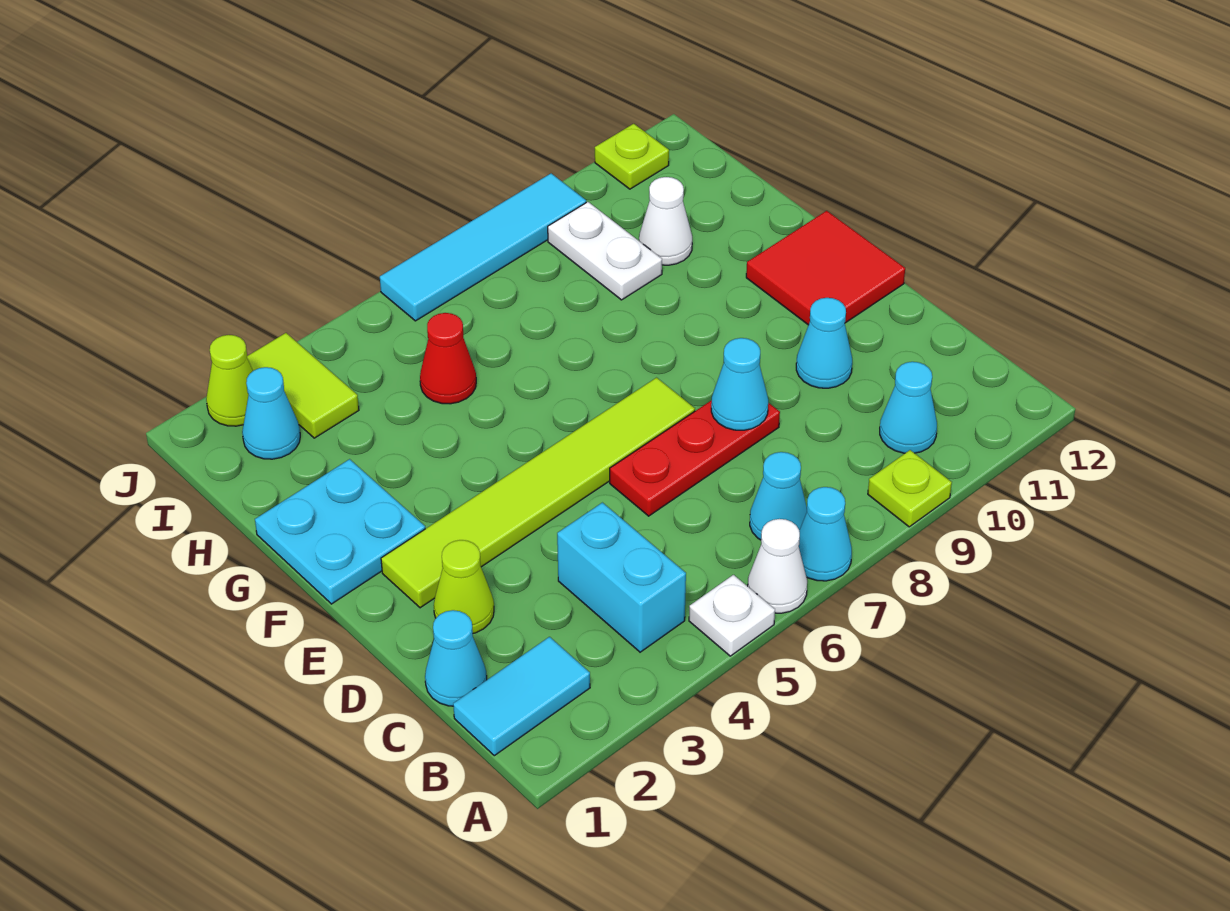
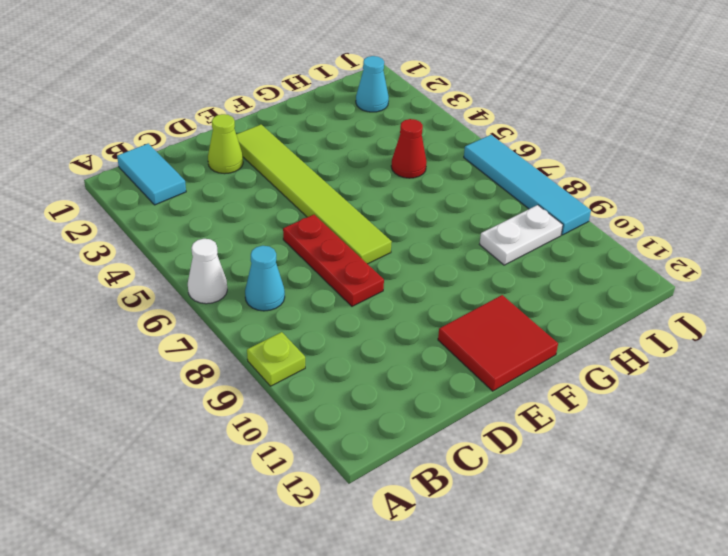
none -> white 1x1 plate [689,575,775,656]
none -> cyan 1x1 cone [799,487,852,581]
none -> cyan 1x2 brick [557,503,686,652]

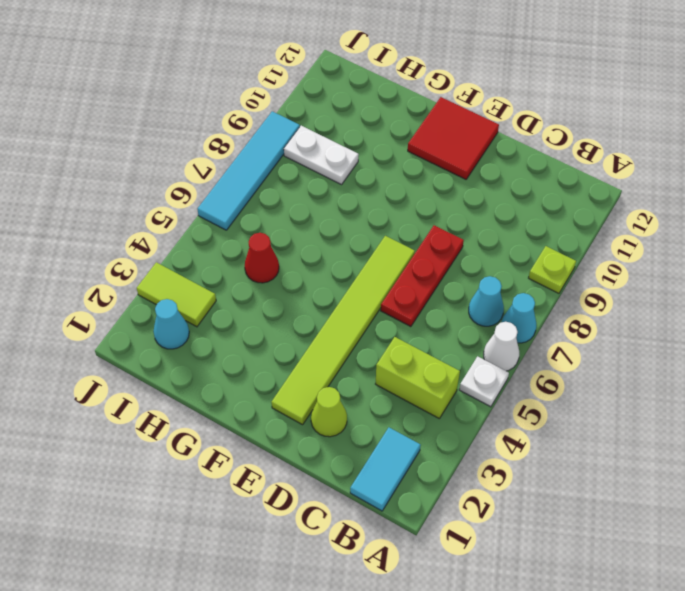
lime 1x2 brick [376,337,460,419] -> cyan 1x2 brick [557,503,686,652]
none -> cyan 1x1 cone [880,362,937,453]
none -> cyan 1x1 cone [425,610,487,706]
none -> cyan 1x1 cone [796,298,852,388]

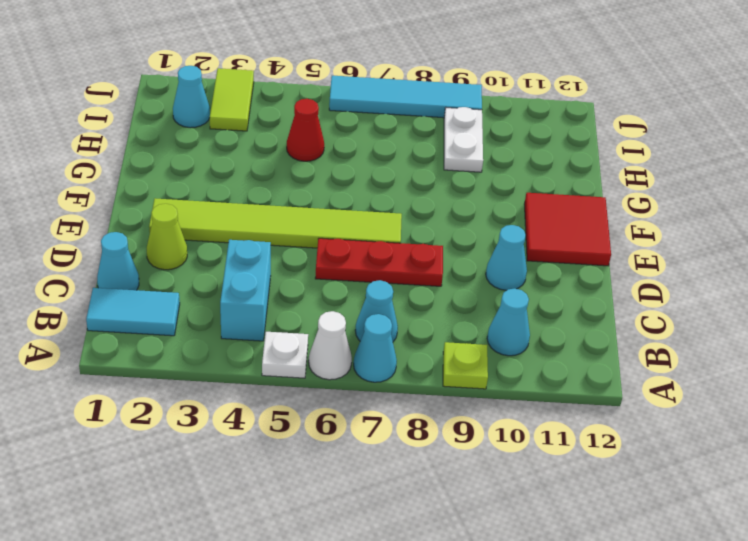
none -> cyan 2x2 plate [255,459,425,604]
none -> white 1x1 cone [639,177,692,265]
none -> lime 1x1 cone [206,335,253,426]

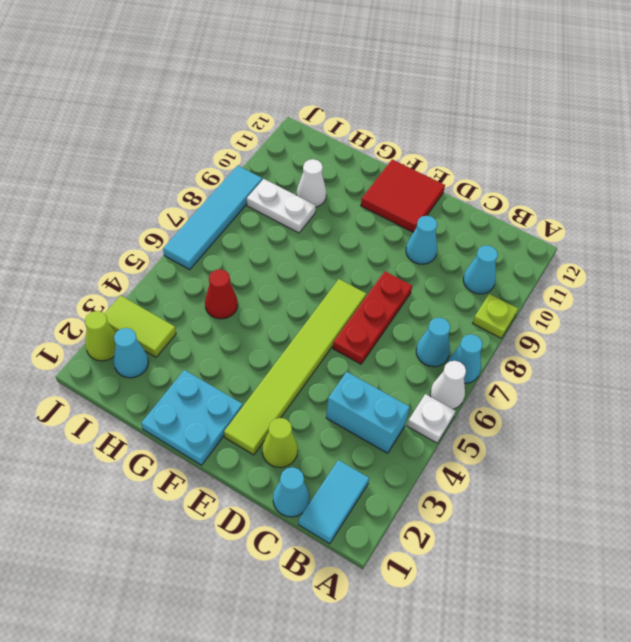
none -> lime 1x1 plate [595,124,669,189]
none -> cyan 1x1 cone [711,338,768,430]

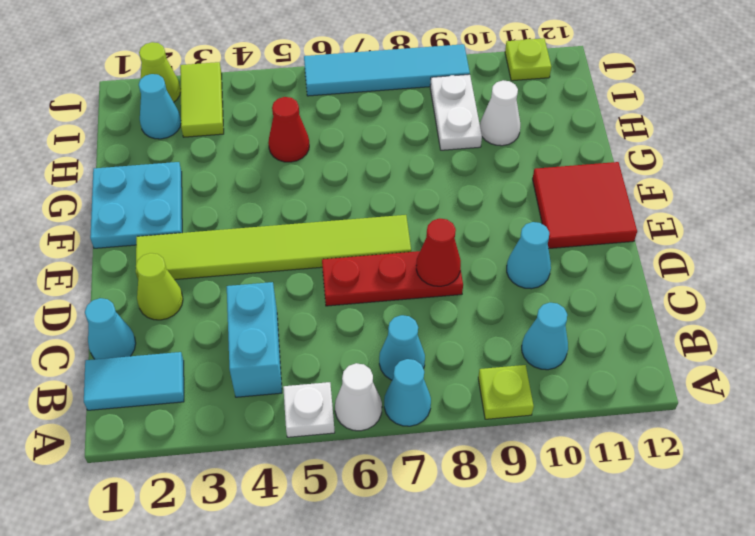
red 1x1 cone [416,219,461,286] -> cyan 1x1 cone [711,338,768,430]

